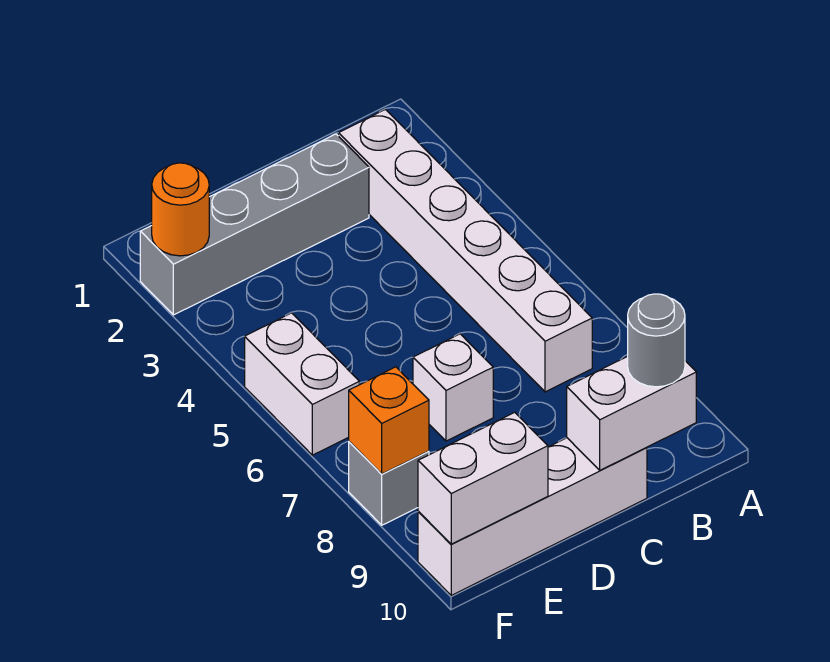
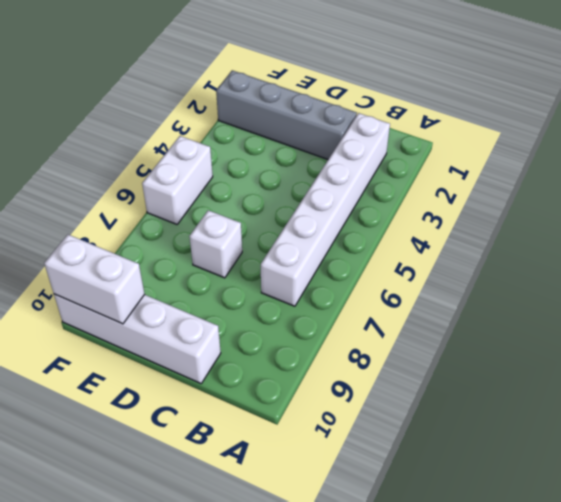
none -> grey 1x1 brick [349,442,429,525]
none -> white 1x2 brick [567,356,696,470]

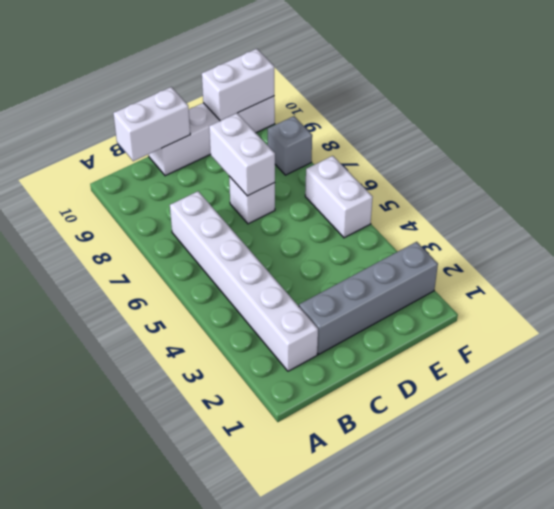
white 1x2 brick [209,113,275,196] -> none
none -> orange 1x1 round brick [152,163,209,256]
none -> orange 1x1 brick [349,367,429,474]

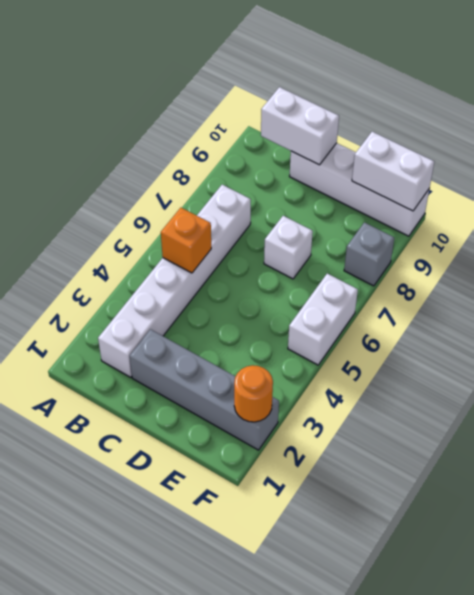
orange 1x1 brick [161,208,211,273] -> orange 1x1 brick moved to [349,367,429,474]
none -> grey 1x1 round brick [628,294,685,387]

